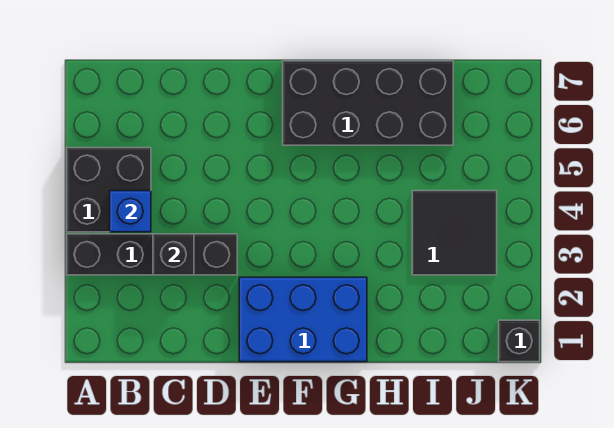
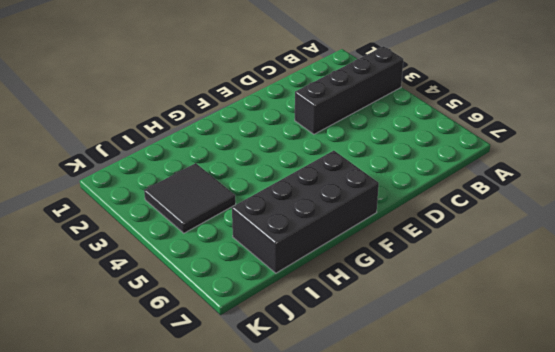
none -> black 2x2 brick [67,148,151,232]
none -> blue 2x3 brick [239,277,367,362]

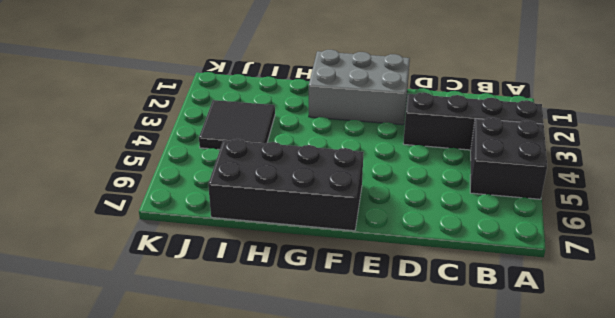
grey 2x3 brick [309,50,410,125] -> blue 2x3 brick [239,277,367,362]
none -> black 1x1 brick [499,320,540,362]
none -> blue 1x1 brick [110,191,151,232]

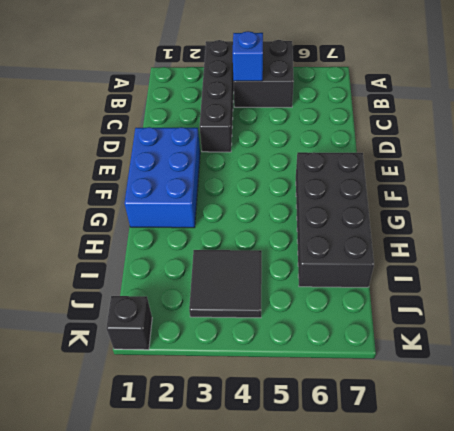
none -> black 1x1 brick [153,234,194,275]

